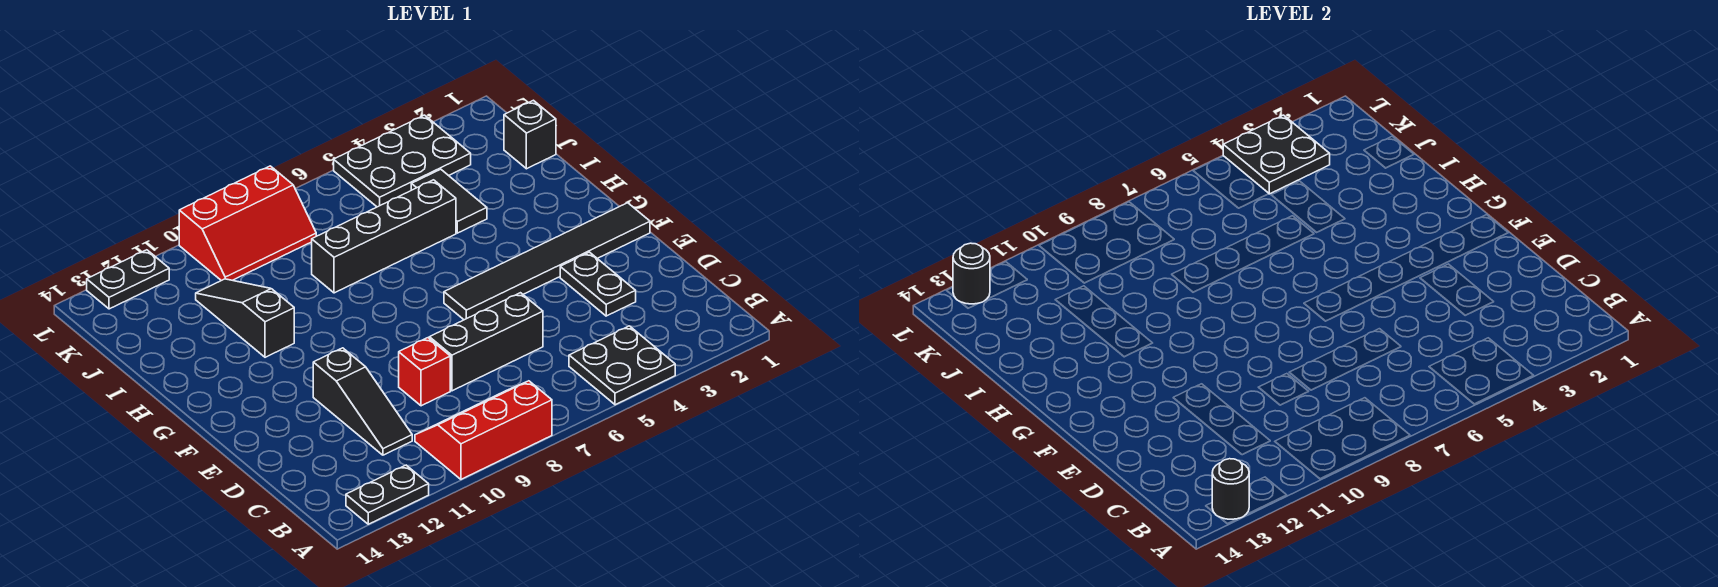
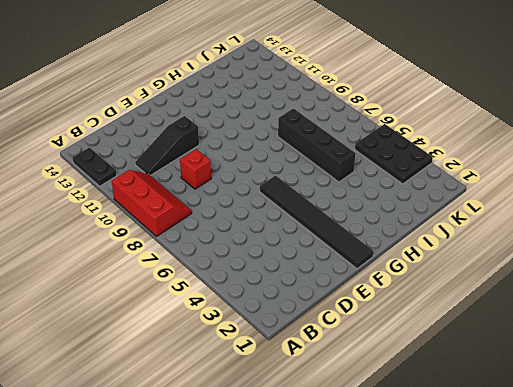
none -> black 2x2 plate [569,326,675,405]
none -> black 1x2 plate [560,252,636,316]
none -> black 1x3 brick [429,293,543,391]

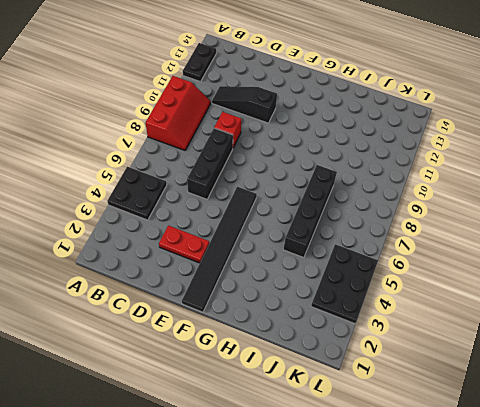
red 1x2 plate [159,226,209,263] -> black 1x2 plate [560,252,636,316]
none -> black 1x3 slope [196,279,294,357]
none -> black 1x2 tile [411,169,487,233]
none -> black 1x1 brick [504,100,556,169]

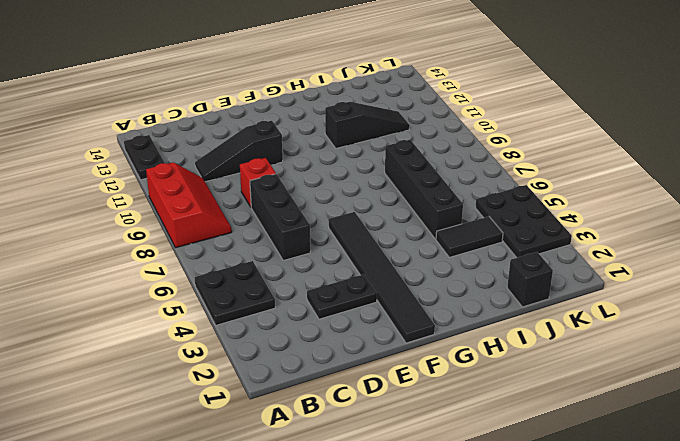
none -> red 2x3 slope [179,166,316,281]
none -> black 1x2 plate [87,250,169,309]
none -> black 1x1 round brick [1212,459,1249,519]

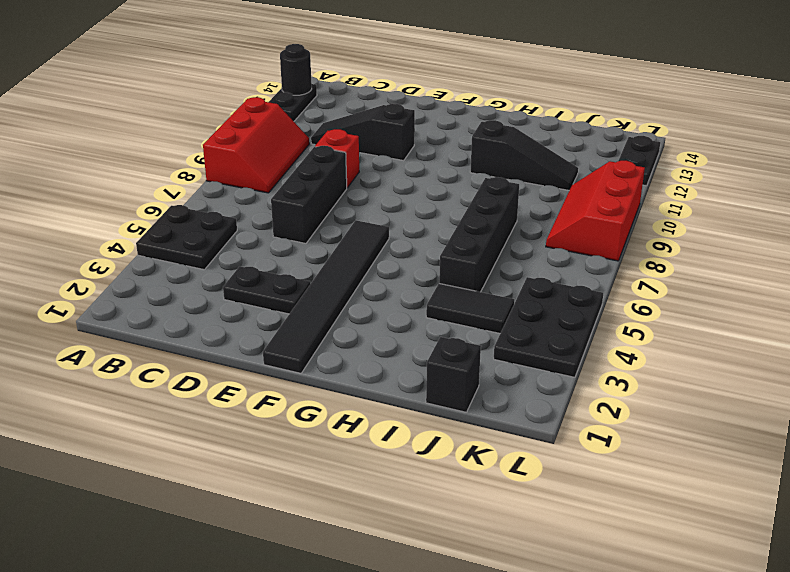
none -> black 2x2 plate [1223,115,1330,194]
none -> black 1x1 round brick [953,243,990,304]

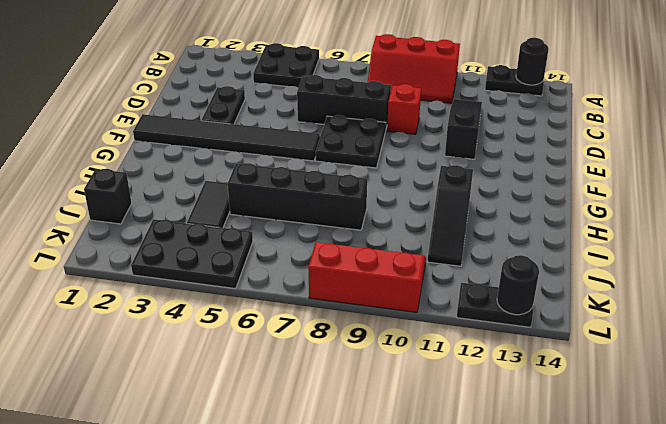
black 2x2 plate [316,115,386,168] -> black 2x2 plate moved to [1223,115,1330,194]

